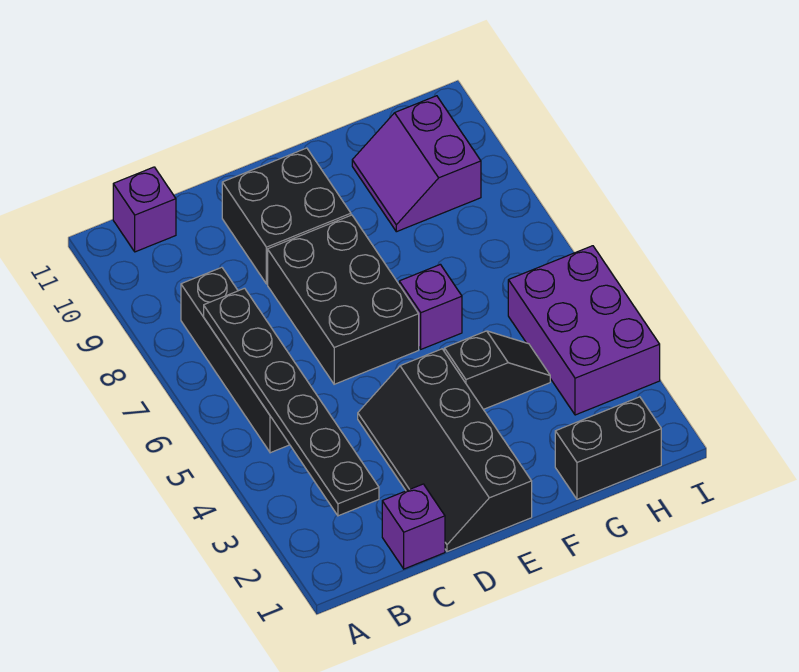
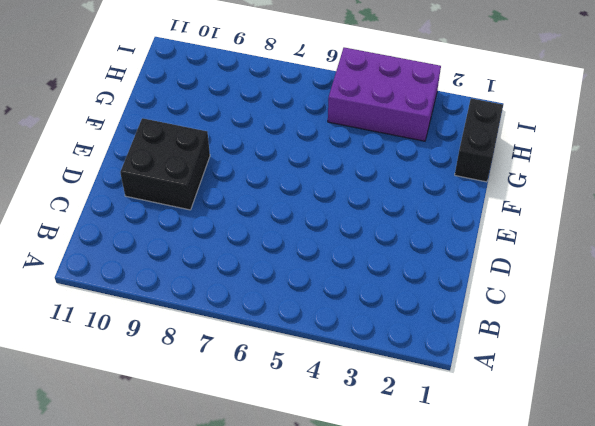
none -> black 1x4 brick [181,267,290,453]
none -> purple 1x1 brick [113,167,176,252]
none -> purple 1x1 brick [382,484,445,569]

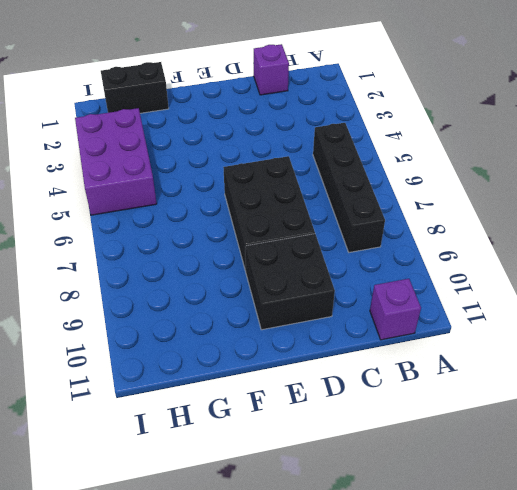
none -> black 2x4 slope [358,349,532,552]
none -> black 1x2 slope [444,331,550,409]
none -> purple 1x1 brick [399,264,462,349]

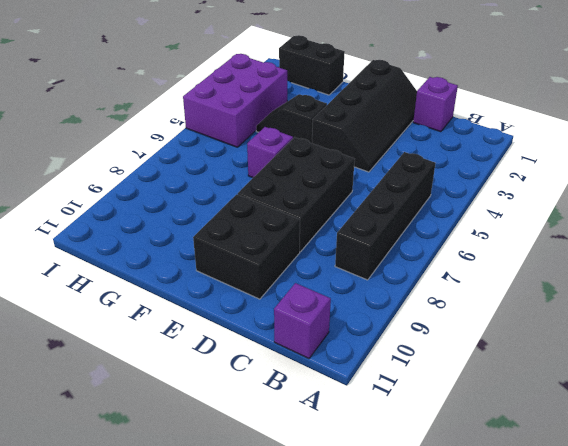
none -> purple 2x2 slope [352,96,481,232]
none -> black 1x6 plate [204,288,379,516]

